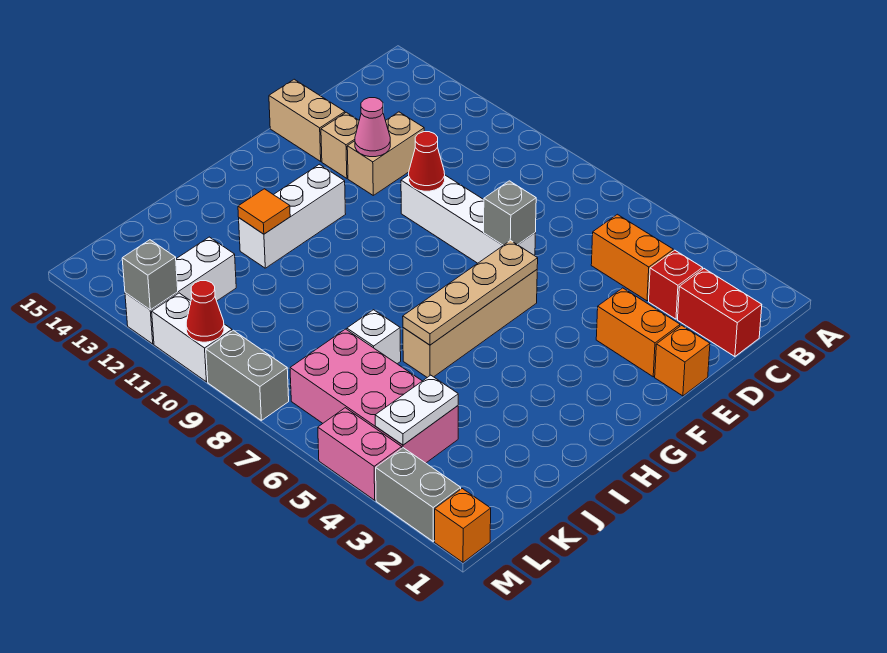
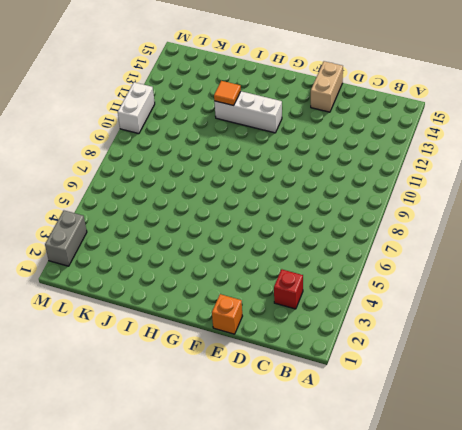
none -> red 1x2 brick [678,269,762,357]
none -> orange 1x2 brick [591,214,673,301]
none -> tan 1x2 brick [347,112,424,195]

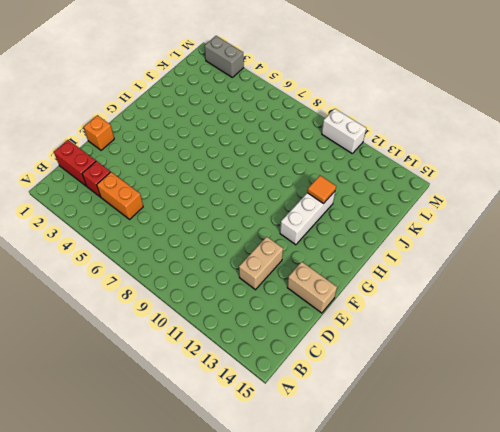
none -> orange 1x2 brick [596,288,680,377]
none -> white 1x4 brick [401,175,535,263]
none -> tan 1x1 brick [321,112,359,178]

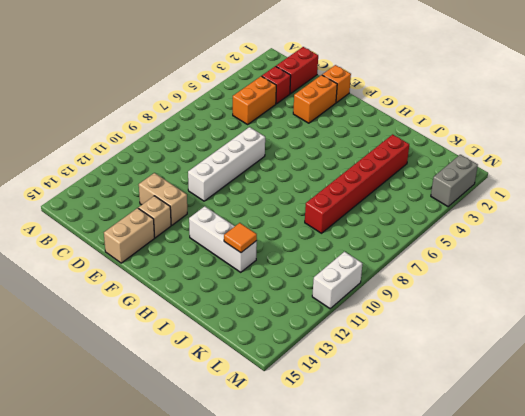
red 1x6 brick [305,134,409,233] -> white 1x1 brick [347,310,401,364]
none -> tan 1x4 brick [403,270,537,377]
none -> pink 2x4 brick [290,329,458,463]
none -> white 1x3 brick [125,237,236,344]

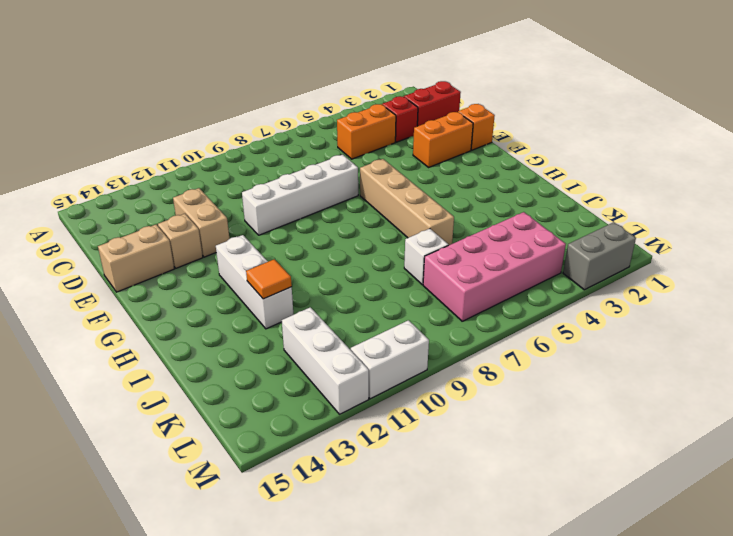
none -> orange 1x1 brick [435,489,491,562]
none -> pink 1x2 brick [318,408,402,500]
none -> grey 1x2 brick [206,330,289,420]

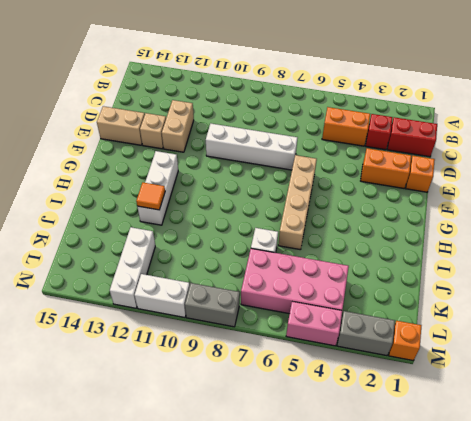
none -> grey 1x1 brick [484,181,536,245]
none -> red 1x1 cone [409,132,445,191]
none -> pink 1x1 cone [355,98,390,157]

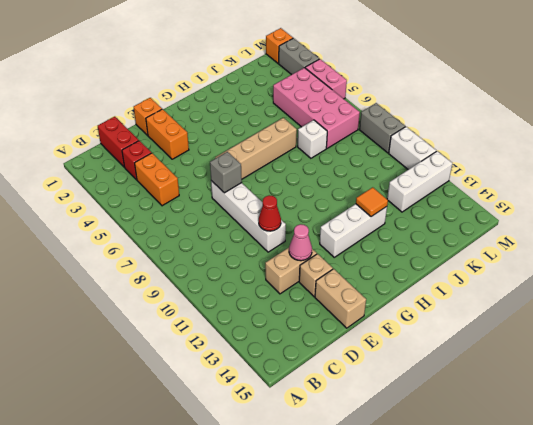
none -> tan 1x4 plate [403,240,538,345]
none -> white 1x2 plate [375,375,458,445]
none -> red 1x1 cone [186,281,224,342]

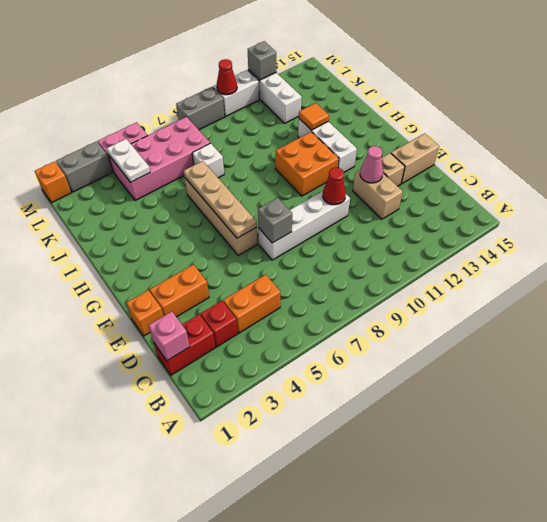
pink 1x1 brick [148,312,190,361] -> none
orange 2x2 brick [275,132,339,196] -> none

